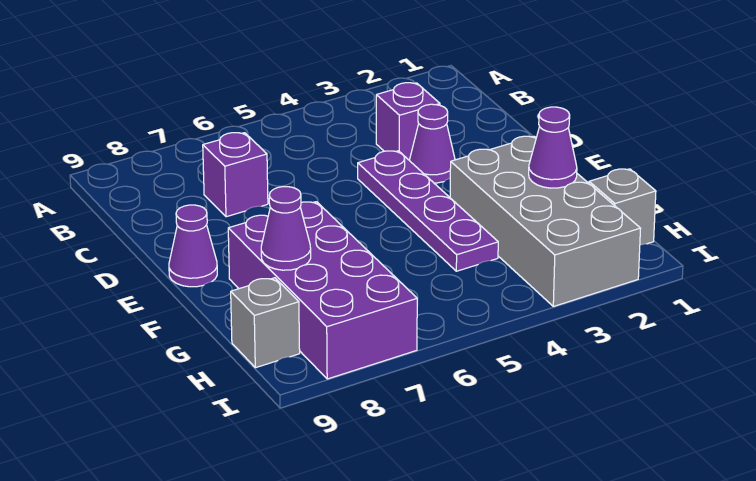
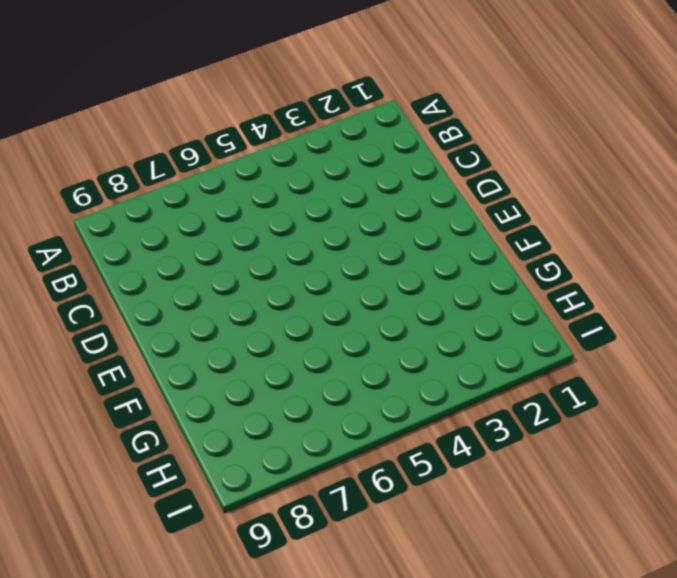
none -> purple 1x1 brick [376,83,440,160]
none -> purple 1x1 brick [203,133,268,217]

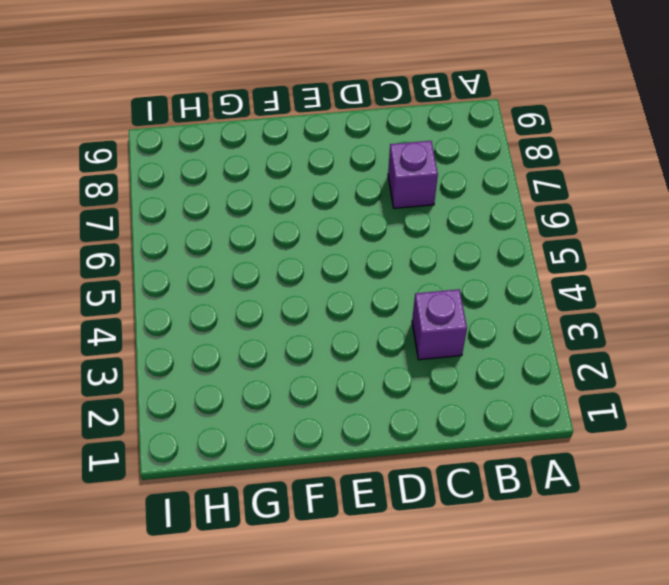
none -> purple 1x1 cone [409,104,455,183]
none -> purple 1x4 plate [358,151,498,271]

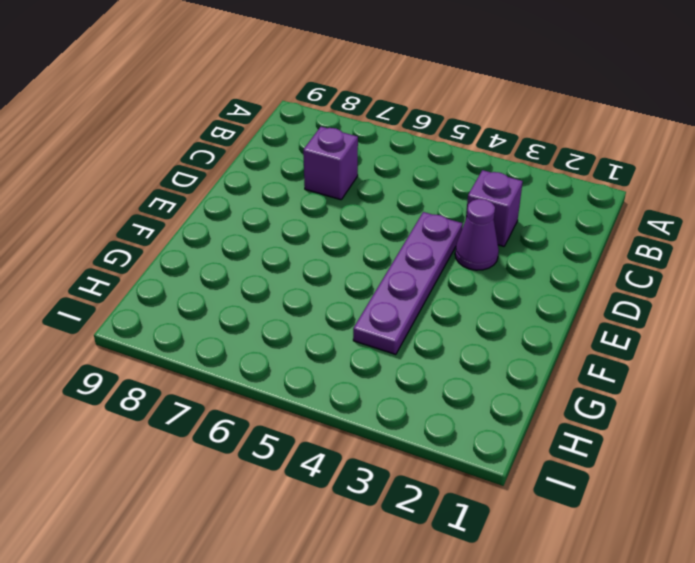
none -> purple 1x1 cone [169,205,217,287]
none -> grey 2x4 brick [450,136,641,306]

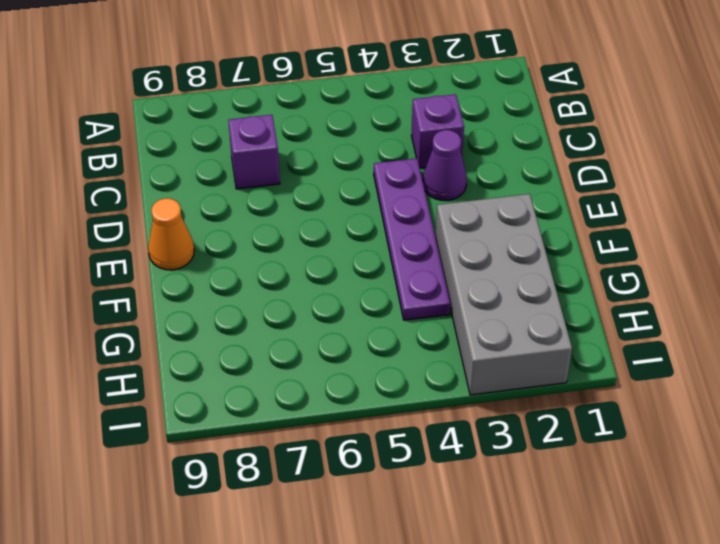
orange 1x1 cone [148,198,194,270] -> purple 1x1 cone [169,205,217,287]
none -> purple 2x4 brick [228,202,417,379]
none -> grey 1x1 brick [589,169,656,245]

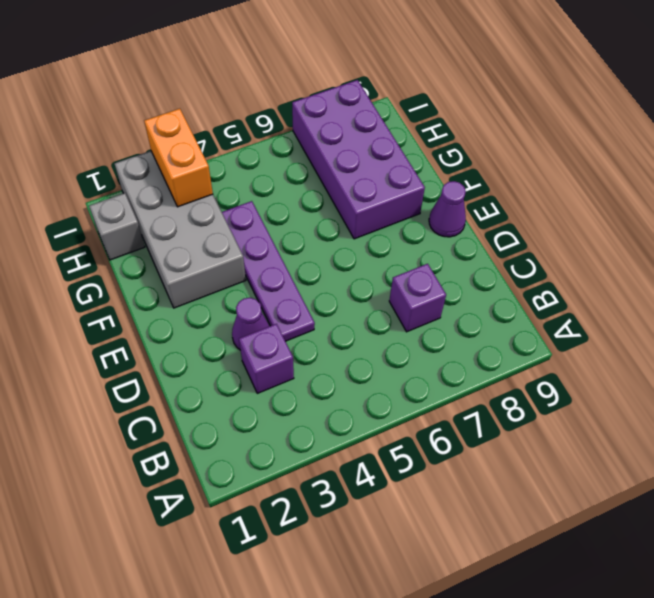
orange 1x2 brick [144,109,213,207] -> none
none -> grey 1x1 brick [231,278,300,368]
none -> purple 1x1 cone [529,107,577,188]

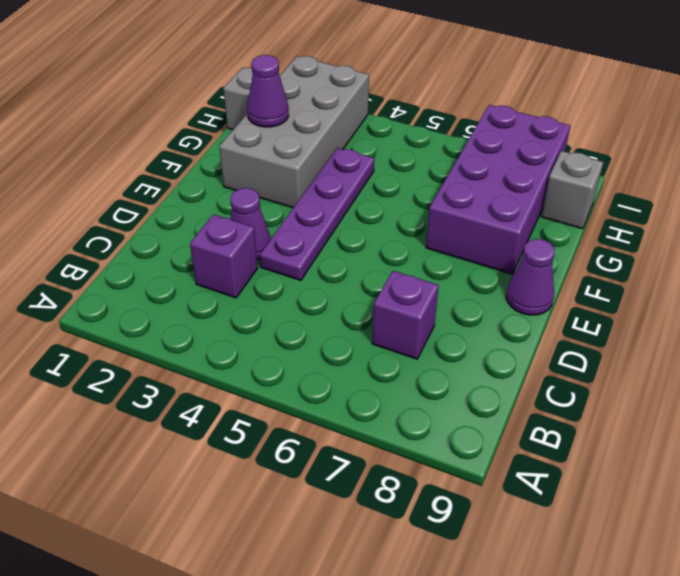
none -> purple 1x1 cone [261,187,311,270]

